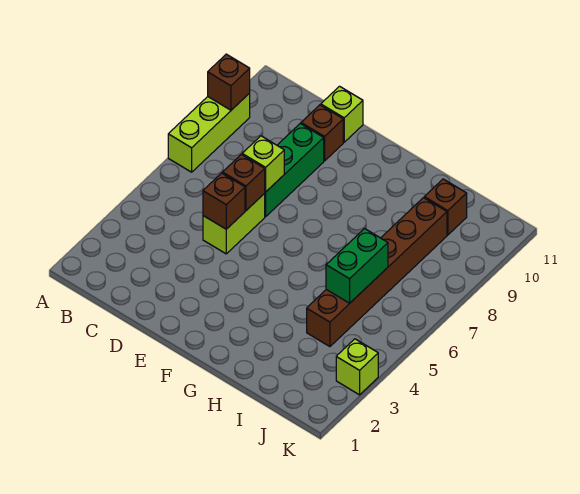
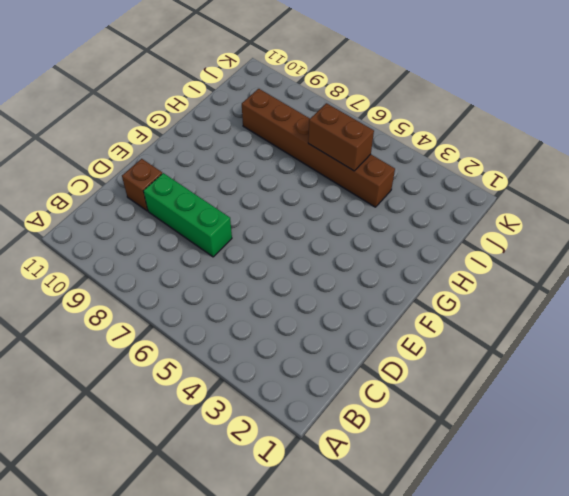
brown 1x2 brick [308,103,374,171] -> green 1x2 brick [326,229,388,303]
none -> lime 1x3 brick [168,93,250,172]
none -> lime 1x2 brick [203,193,265,254]
none -> lime 1x1 brick [321,86,363,142]

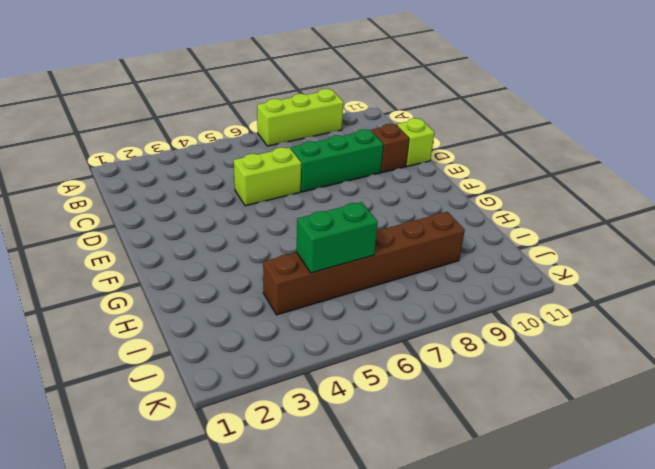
none -> brown 1x1 brick [424,179,467,235]
none -> lime 1x1 brick [336,339,378,395]
none -> brown 1x1 brick [208,54,250,110]

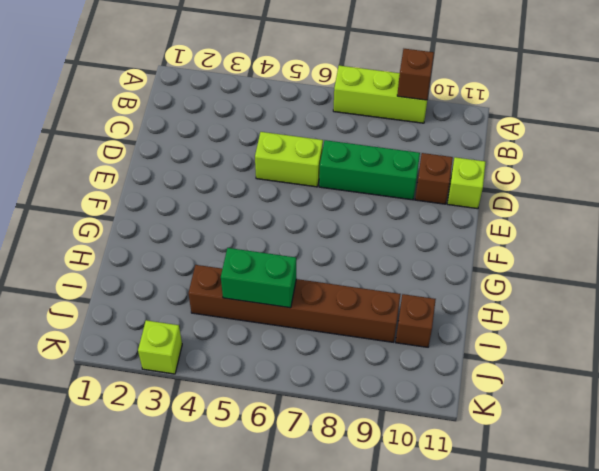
none -> brown 1x1 brick [203,173,245,229]
none -> brown 1x1 brick [223,154,265,210]
none -> lime 1x1 brick [242,136,284,192]

